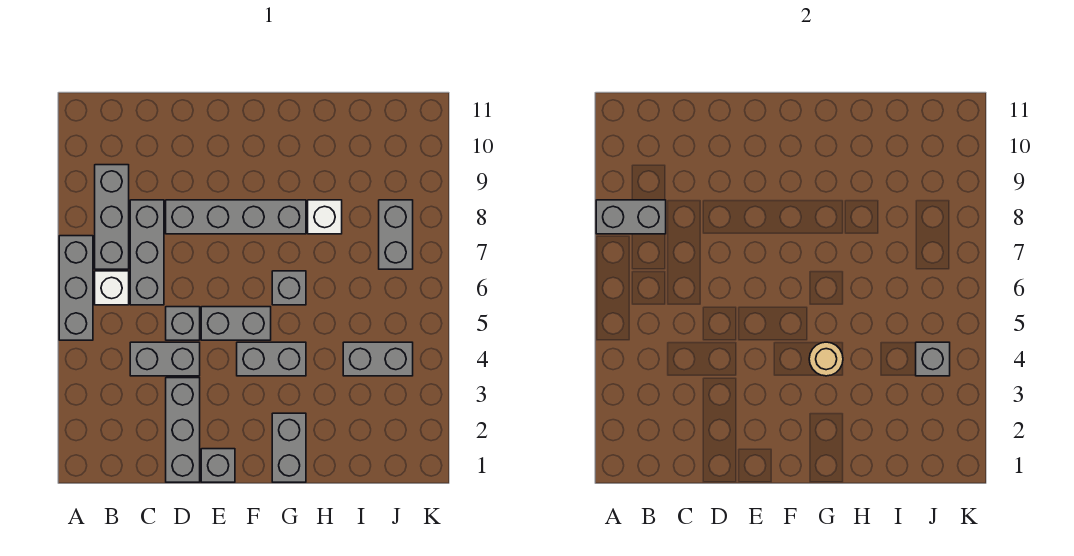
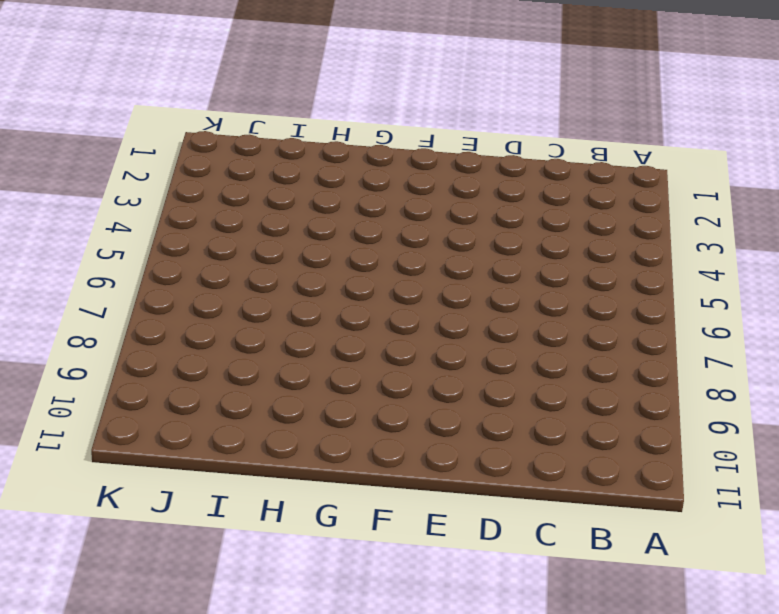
none -> grey 1x3 brick [59,236,93,340]
none -> white 1x1 brick [95,271,129,305]
none -> grey 1x3 brick [95,165,129,269]

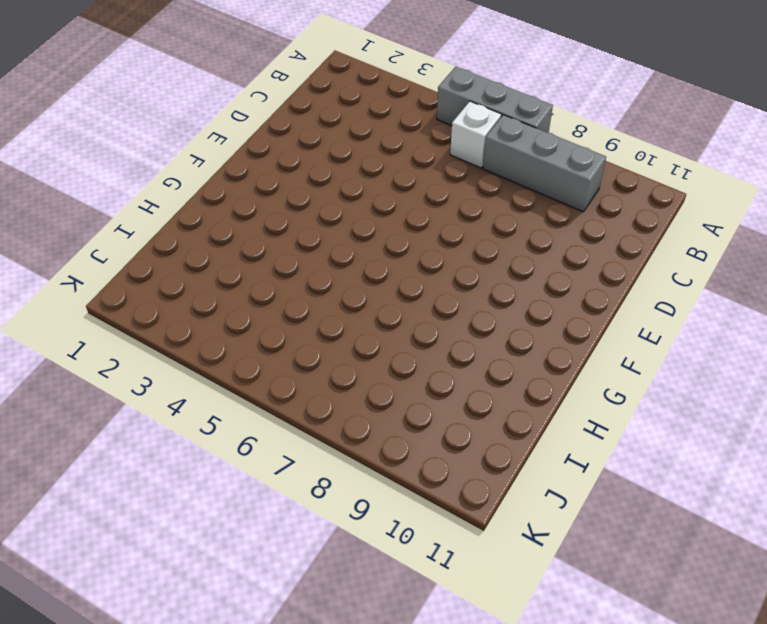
none -> grey 1x2 brick [130,342,200,376]
none -> grey 1x3 brick [130,200,164,305]
none -> grey 1x3 brick [166,378,200,482]

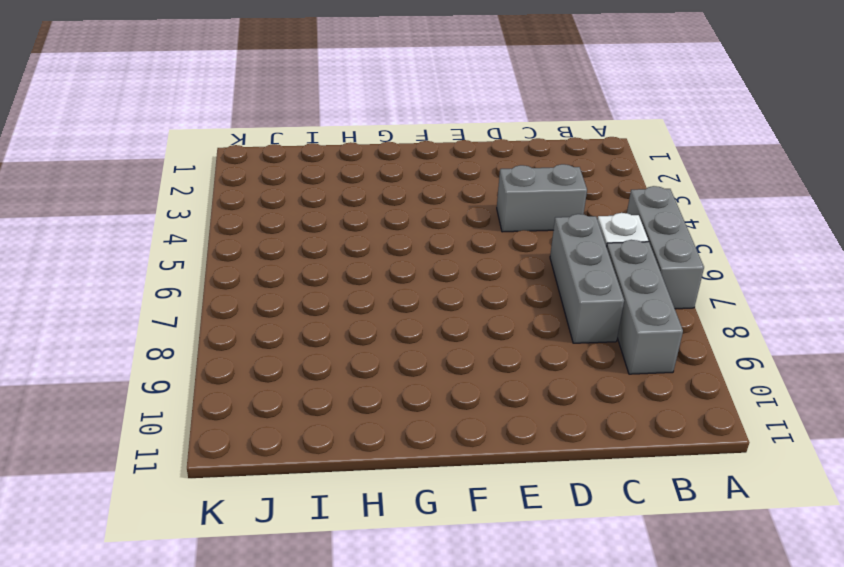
none -> grey 1x3 brick [166,378,200,482]
none -> grey 1x1 brick [166,307,200,340]
none -> grey 1x4 brick [166,200,306,234]

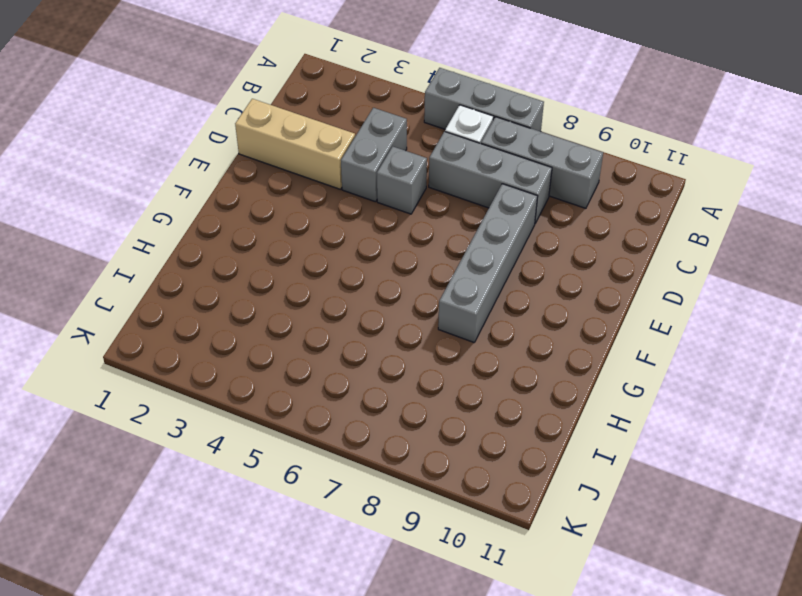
tan 1x3 brick [235,99,355,189] -> grey 1x3 brick [166,378,200,482]
none -> grey 1x1 brick [201,449,235,482]
none -> grey 1x2 brick [201,307,271,340]
none -> grey 1x2 brick [237,342,306,376]

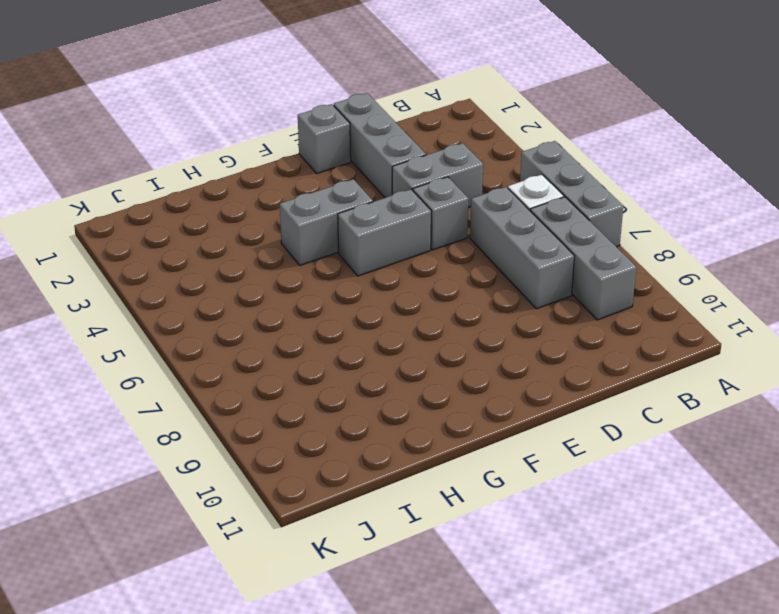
none -> grey 1x4 brick [166,200,306,234]
none -> grey 1x2 brick [272,413,306,482]
none -> grey 1x1 brick [272,271,306,305]

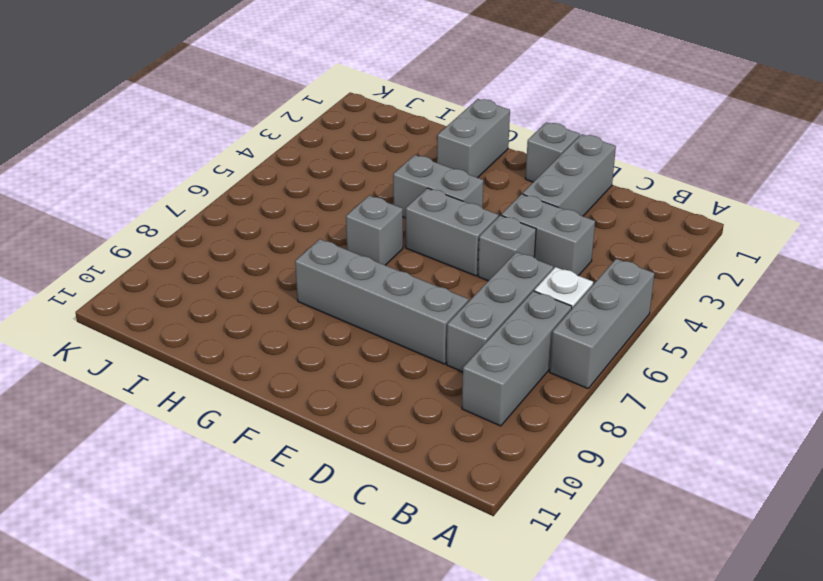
none -> white 1x1 brick [308,200,342,234]
none -> grey 1x2 brick [343,342,413,376]
none -> grey 1x2 brick [379,200,413,269]

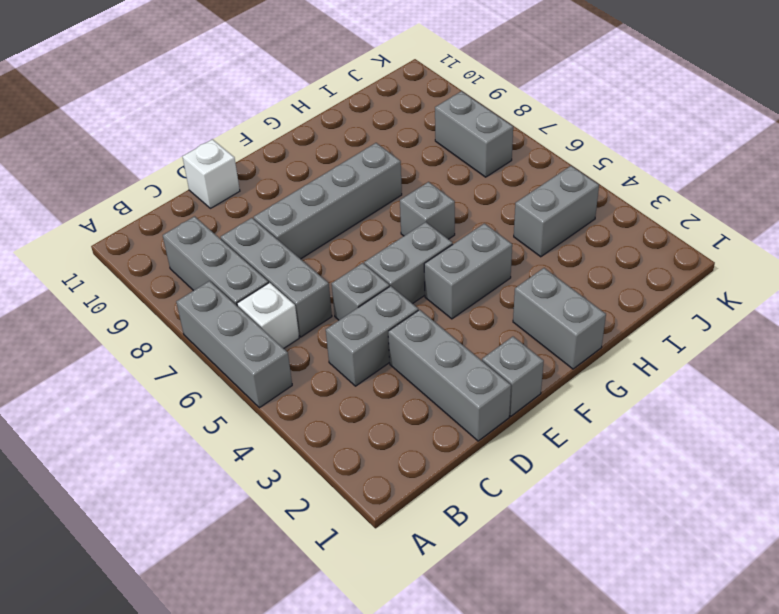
white 1x1 brick [183,139,240,208] -> white 1x1 brick moved to [308,200,342,234]
none -> grey 1x2 brick [596,200,666,234]
none -> tan 1x1 round brick [809,342,843,376]
none -> grey 1x1 brick [916,342,950,376]

